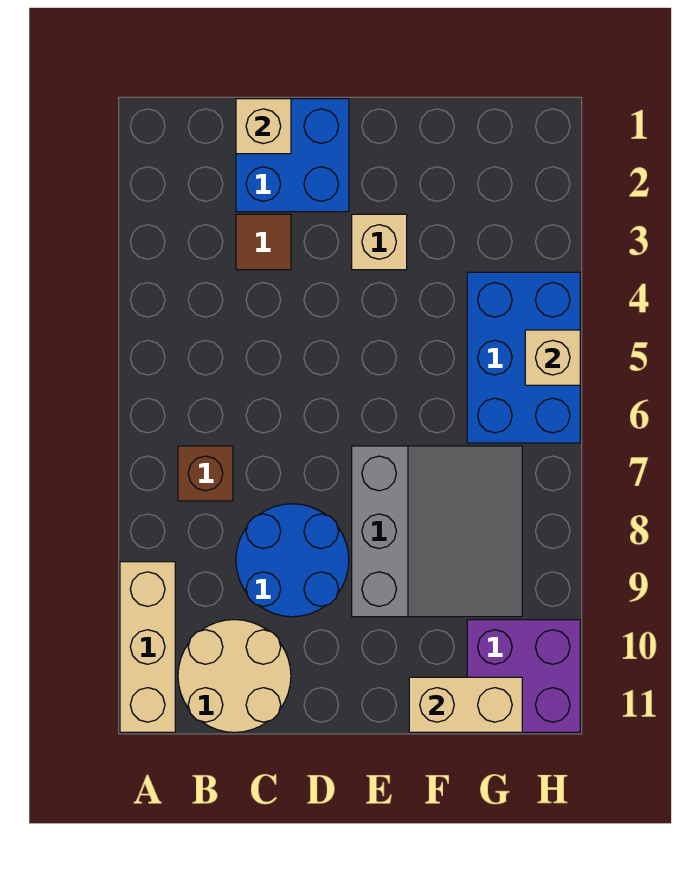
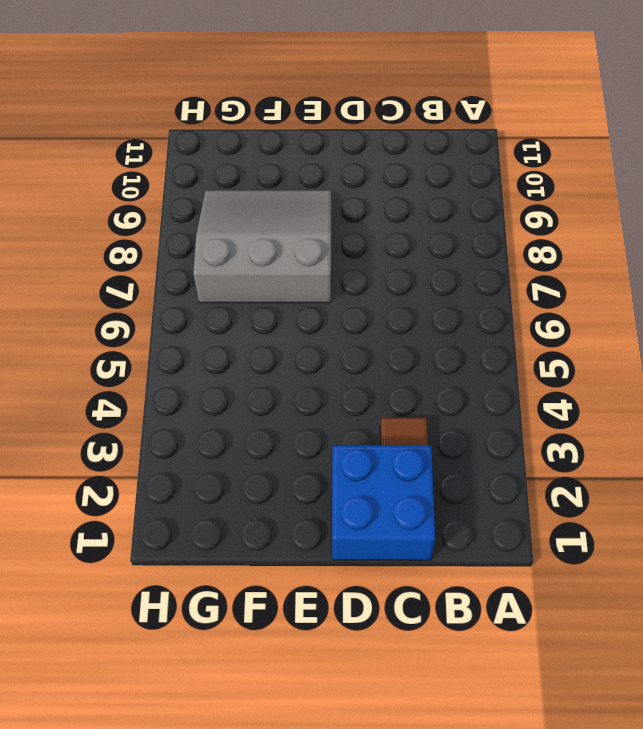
grey 3x3 slope [193,190,331,303] -> grey 3x3 slope turned to [352,446,522,617]
none -> tan 1x3 brick [120,562,175,732]
none -> brown 1x1 brick [178,446,233,501]
none -> tan 2x2 round brick [178,620,291,732]

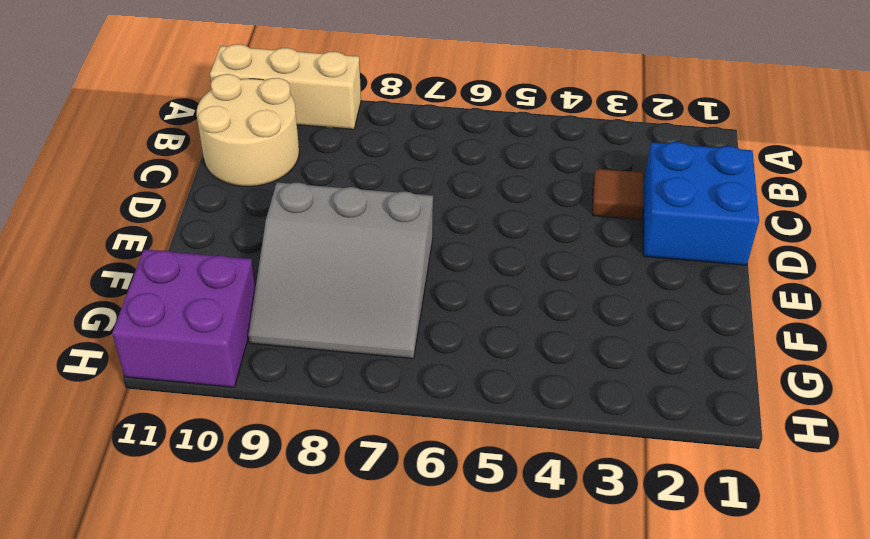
none -> brown 1x1 brick [178,446,233,501]
none -> blue 2x2 round brick [236,504,349,617]
none -> tan 1x1 brick [352,214,407,270]

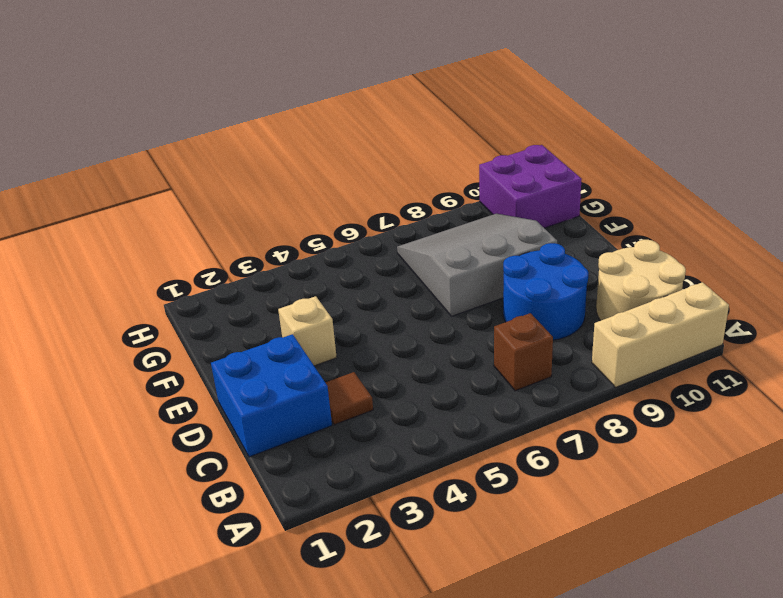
none -> blue 2x3 brick [467,272,580,443]
none -> tan 1x1 brick [236,99,291,154]
none -> tan 1x2 brick [409,677,522,732]

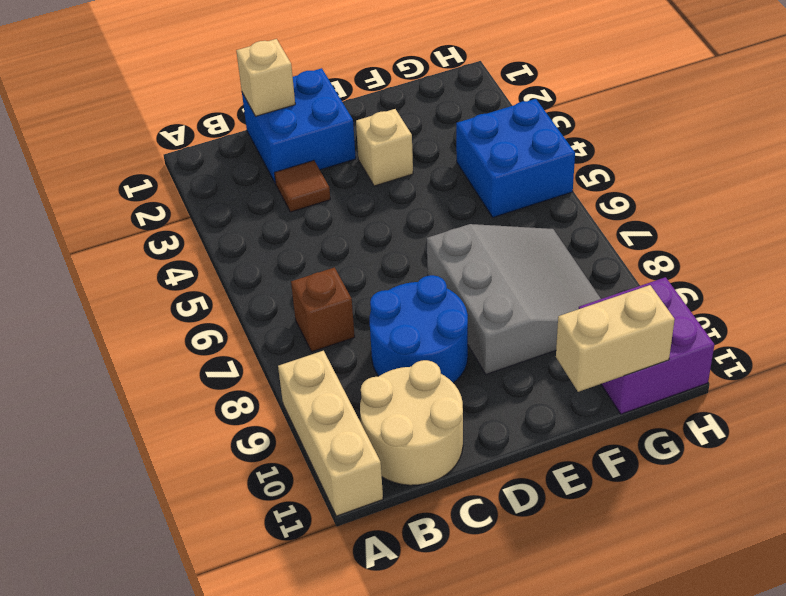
blue 2x2 brick [456,99,575,217] -> blue 2x3 brick [467,272,580,443]
none -> tan 1x1 brick [525,330,580,385]

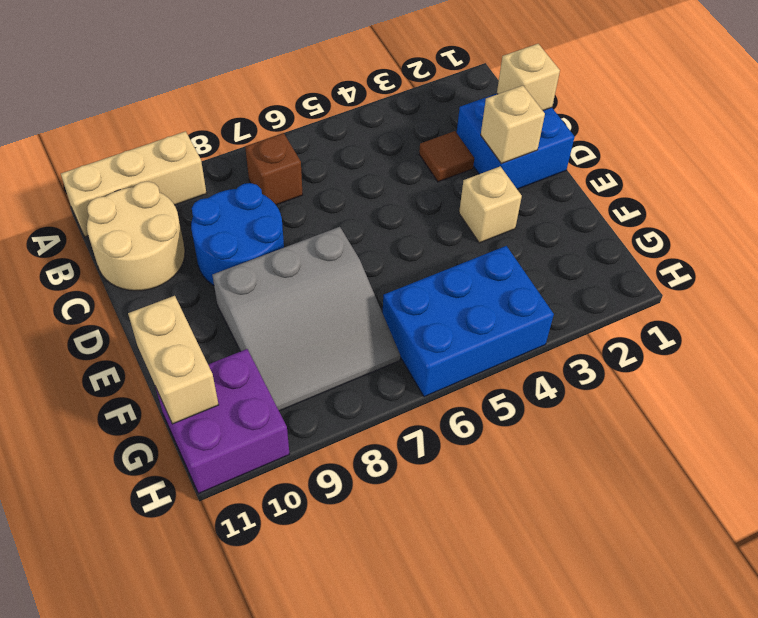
tan 1x1 brick [481,85,545,164] -> tan 1x1 brick moved to [525,330,580,385]

